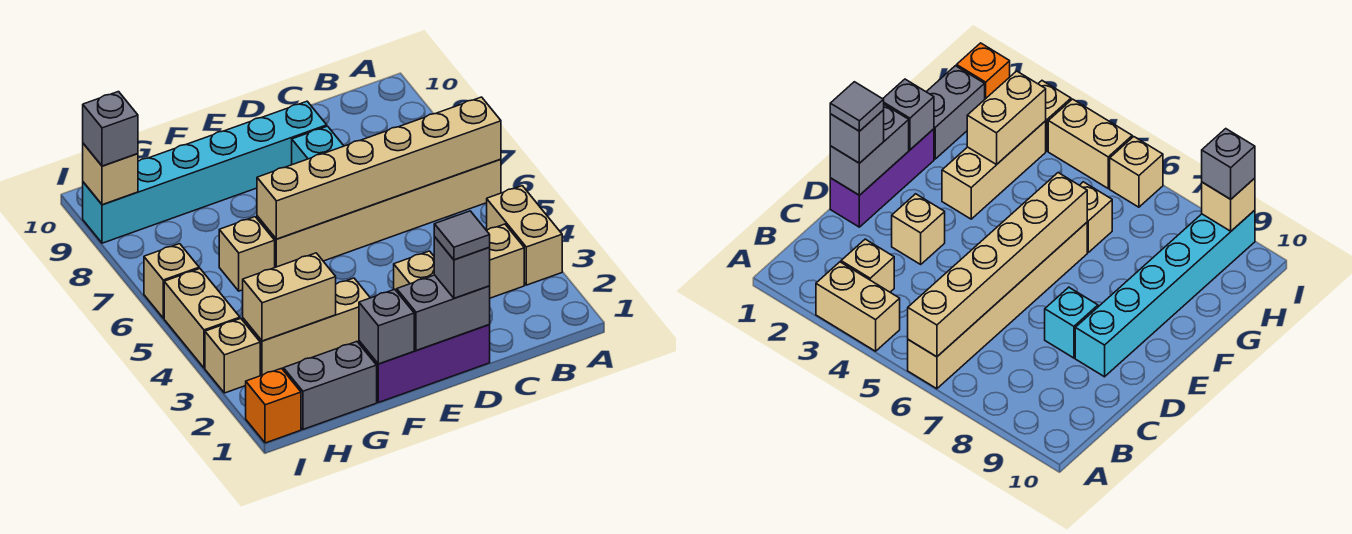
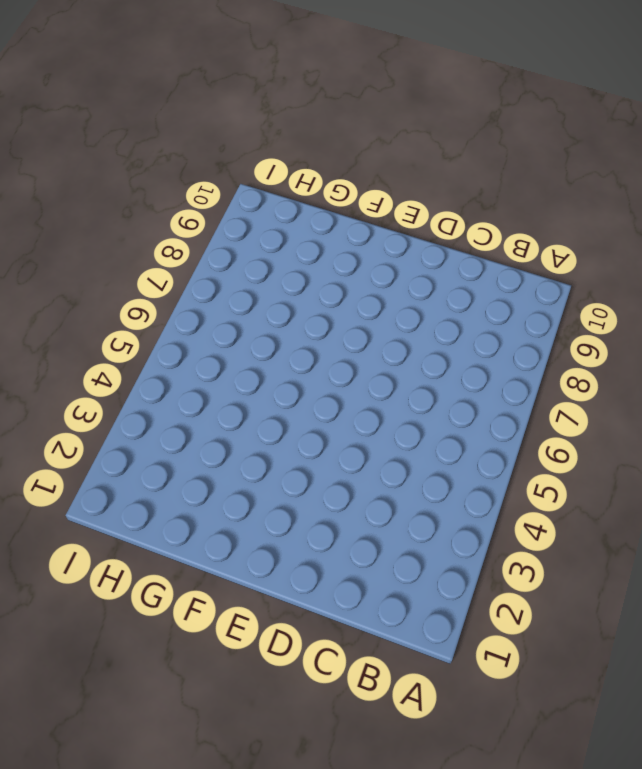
none -> tan 1x2 brick [487,186,562,285]
none -> tan 1x6 brick [257,159,501,267]
none -> tan 1x1 brick [487,224,524,298]

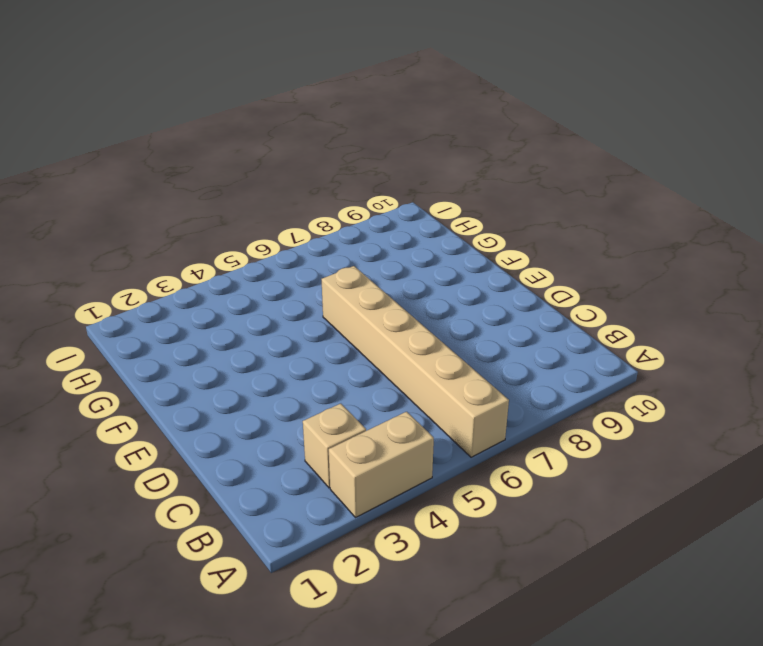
none -> purple 1x3 brick [359,324,490,403]
none -> tan 1x1 brick [394,251,434,291]
none -> cyan 1x1 brick [292,126,343,165]

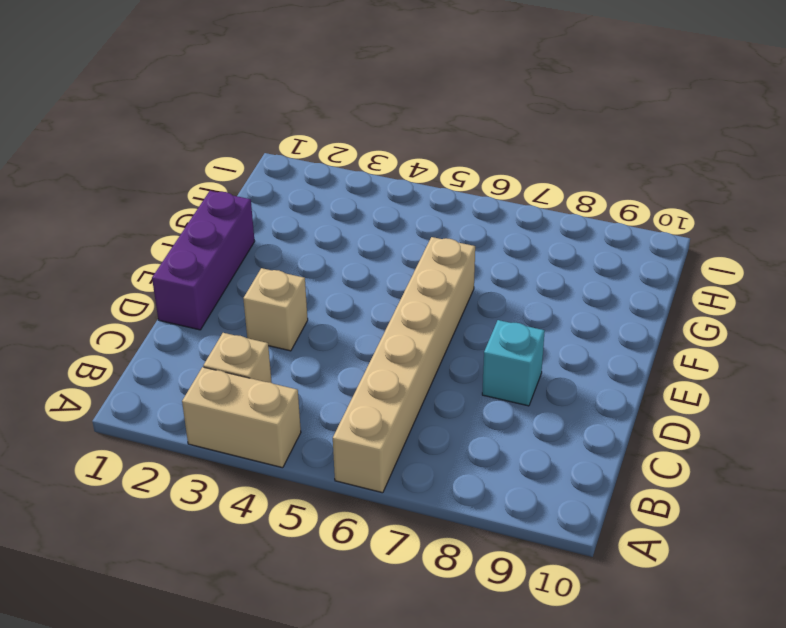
none -> cyan 1x6 brick [83,101,327,243]
none -> tan 1x3 brick [243,278,370,376]
none -> grey 1x2 brick [283,342,377,429]

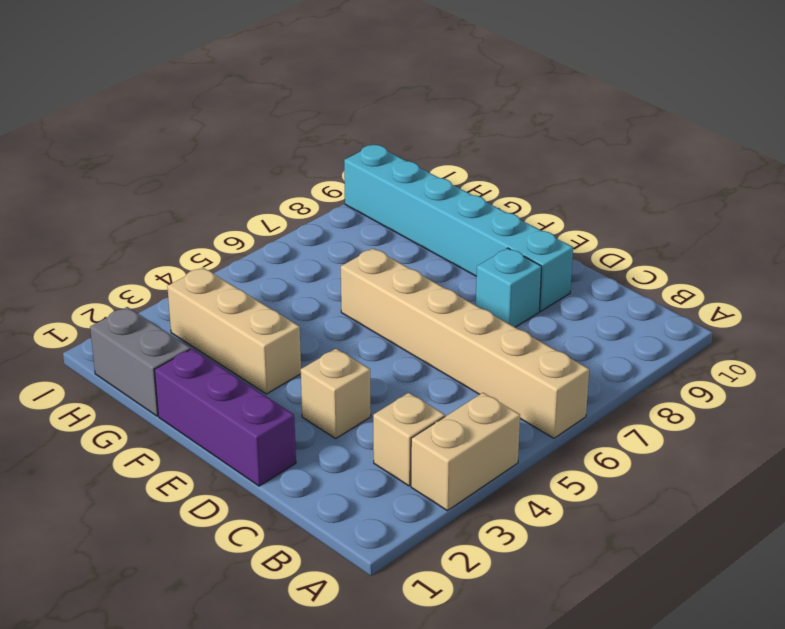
none -> tan 1x1 brick [219,217,275,291]
none -> orange 1x1 brick [246,368,301,443]
none -> tan 1x1 brick [205,319,260,393]

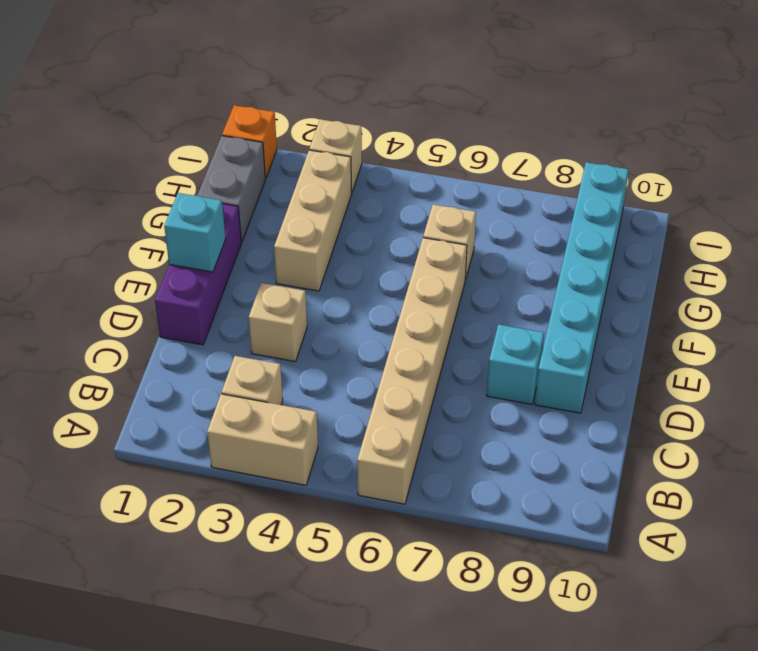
cyan 1x1 brick [164,193,226,272] -> grey 1x2 brick [397,275,490,350]
none -> tan 1x2 brick [164,269,240,368]
none -> tan 1x1 brick [144,244,199,318]
none -> tan 1x6 brick [257,97,501,239]

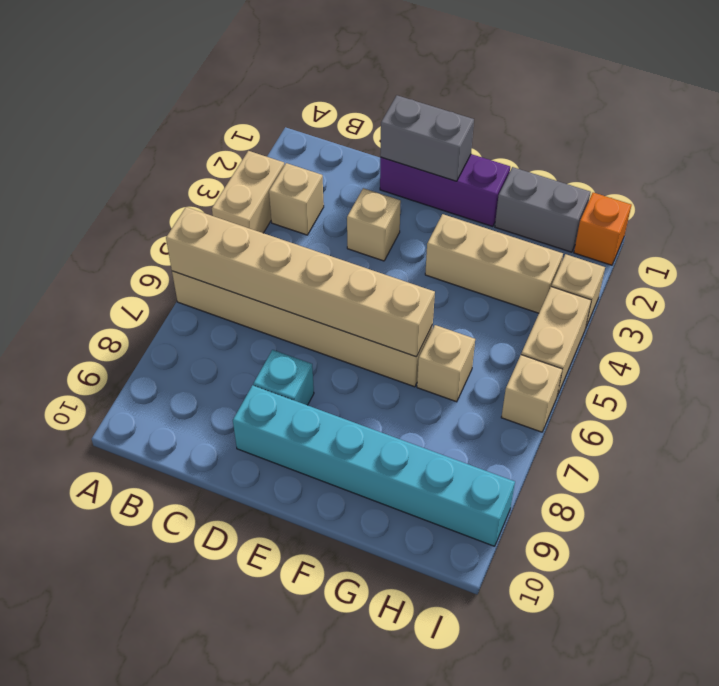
none -> grey 1x1 brick [359,289,414,364]
none -> tan 1x2 brick [243,253,336,341]
none -> tan 1x1 brick [83,144,138,205]

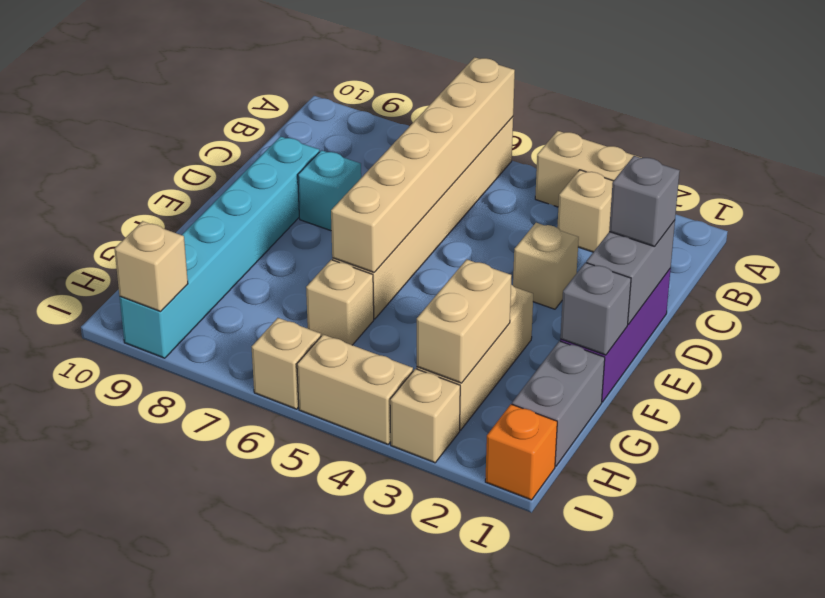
none -> grey 1x1 brick [83,92,138,166]
none -> grey 1x1 tile [434,211,490,260]

